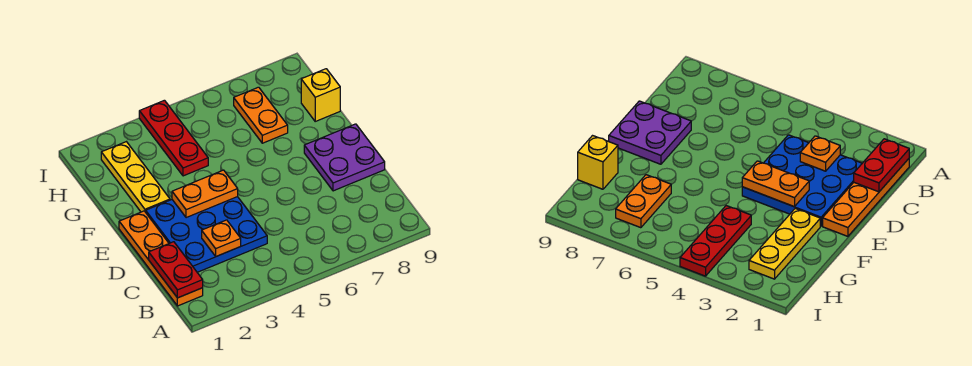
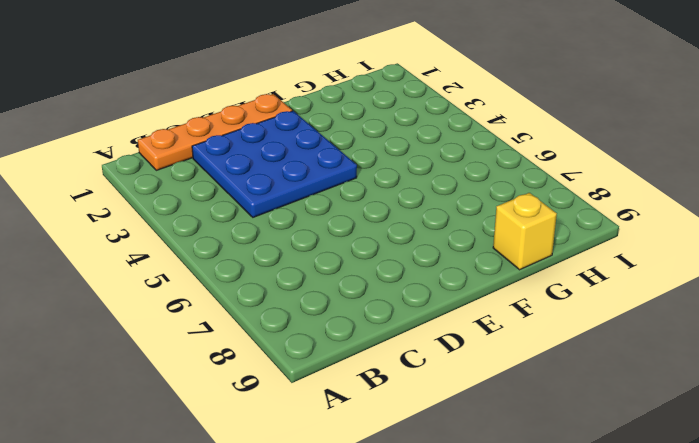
none -> purple 2x2 plate [304,124,385,191]
none -> yellow 1x3 plate [101,142,170,212]

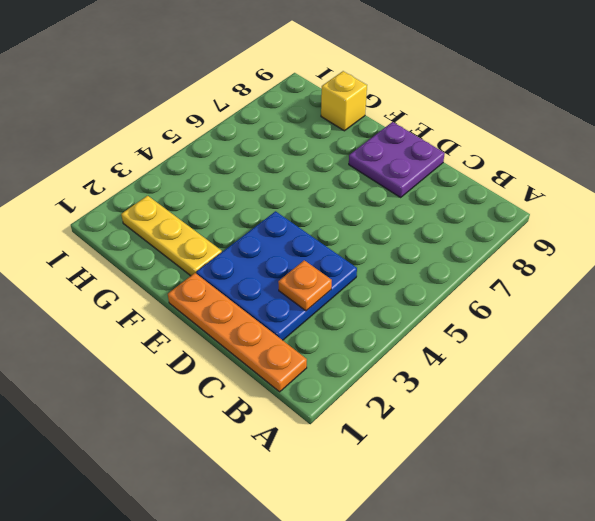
none -> red 1x3 plate [139,100,208,176]
none -> orange 1x2 plate [234,87,288,143]

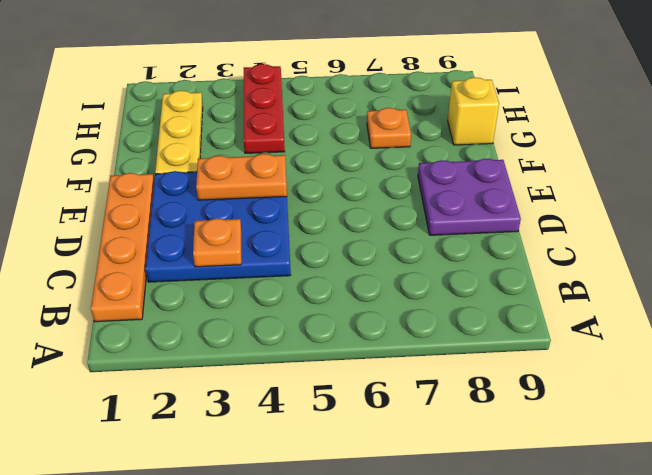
orange 1x1 plate [367,108,411,148] -> orange 1x2 plate [234,87,288,143]
none -> red 1x2 plate [149,242,203,298]

